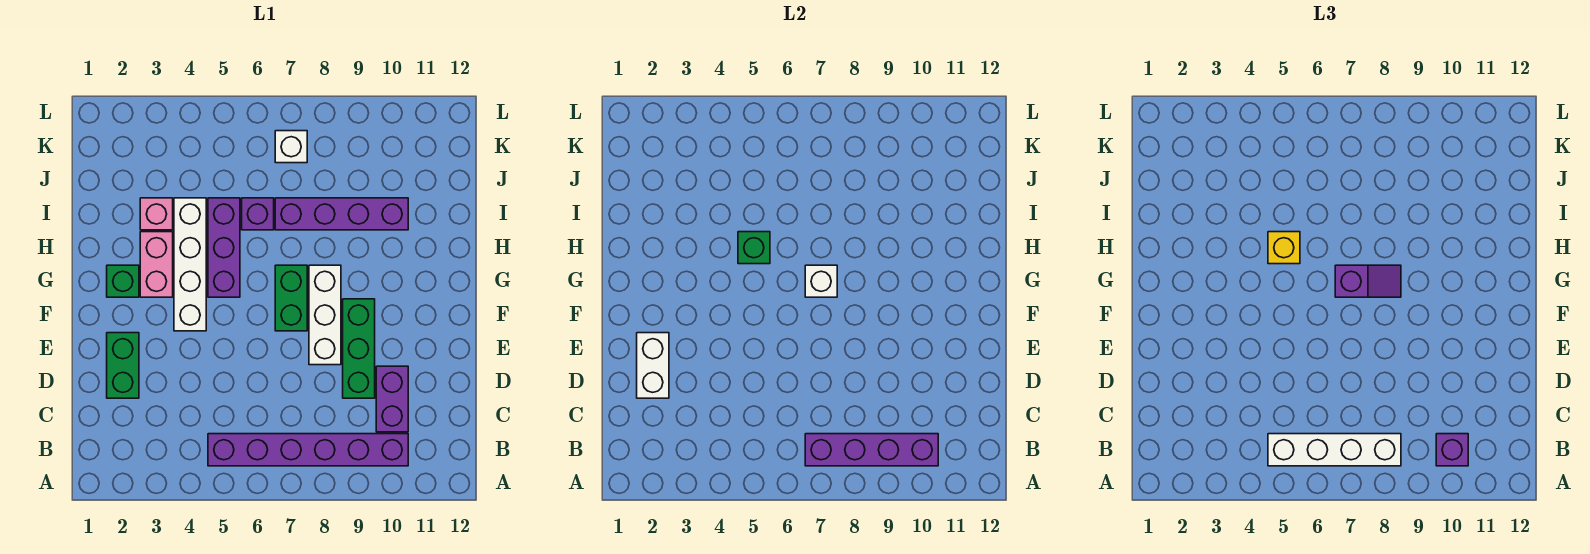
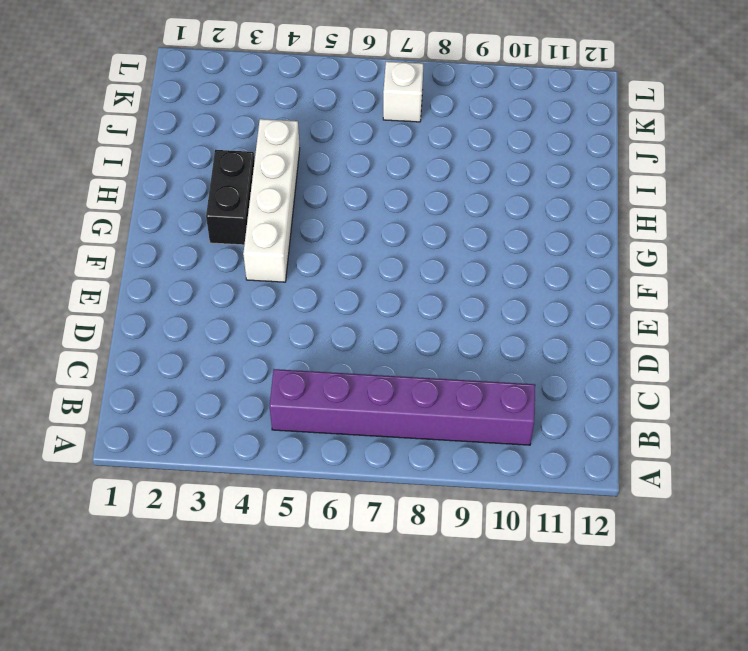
black 1x2 brick [206,150,255,245] -> pink 1x2 brick [140,232,173,297]
none -> purple 1x2 brick [376,366,408,432]
none -> green 1x2 brick [107,333,139,398]
none -> green 1x3 brick [343,299,375,398]

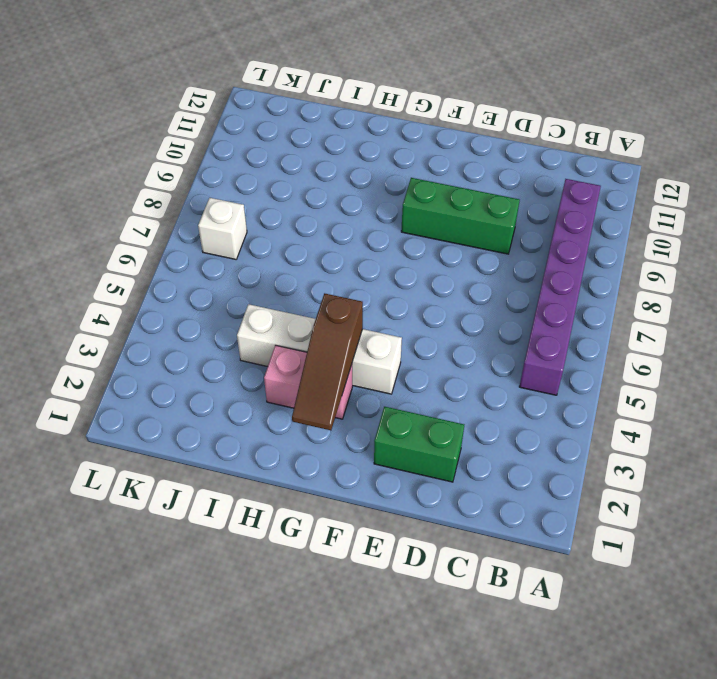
brown 1x3 slope [292,293,363,430] -> none
none -> purple 1x2 brick [376,366,408,432]
none -> white 1x3 brick [309,265,341,365]
none -> green 1x2 brick [275,265,307,331]

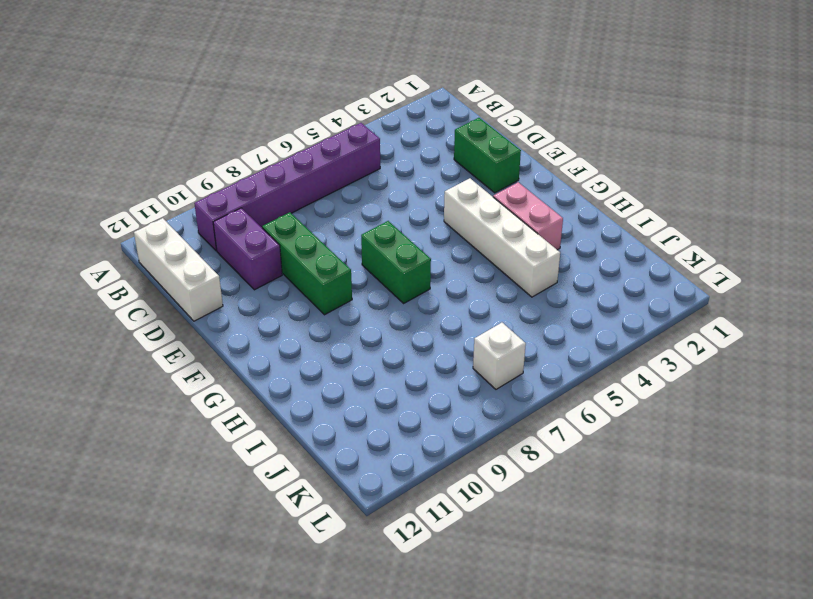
white 1x3 brick [134,218,223,321] -> white 1x3 brick moved to [309,265,341,365]
none -> green 1x1 brick [107,265,139,297]
none -> purple 1x3 brick [208,198,240,297]
none -> pink 1x1 brick [140,198,173,230]

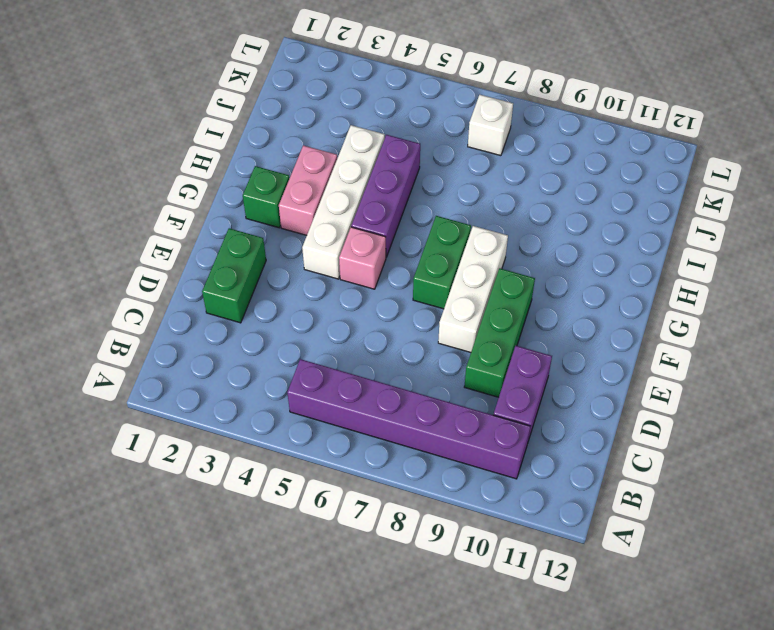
pink 1x1 brick [339,227,386,289] -> pink 1x1 brick moved to [140,198,173,230]
none -> purple 1x1 brick [242,198,274,230]
none -> purple 1x4 brick [275,198,408,230]
none -> purple 1x4 brick [805,434,938,466]

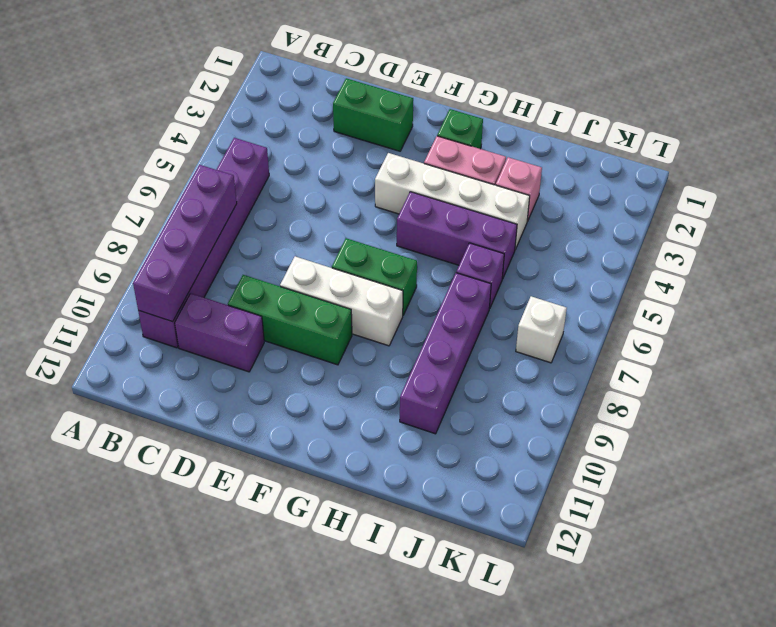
none -> white 1x2 brick [637,333,669,398]
none -> white 1x1 brick [805,265,837,297]
none -> green 1x1 brick [738,232,770,264]

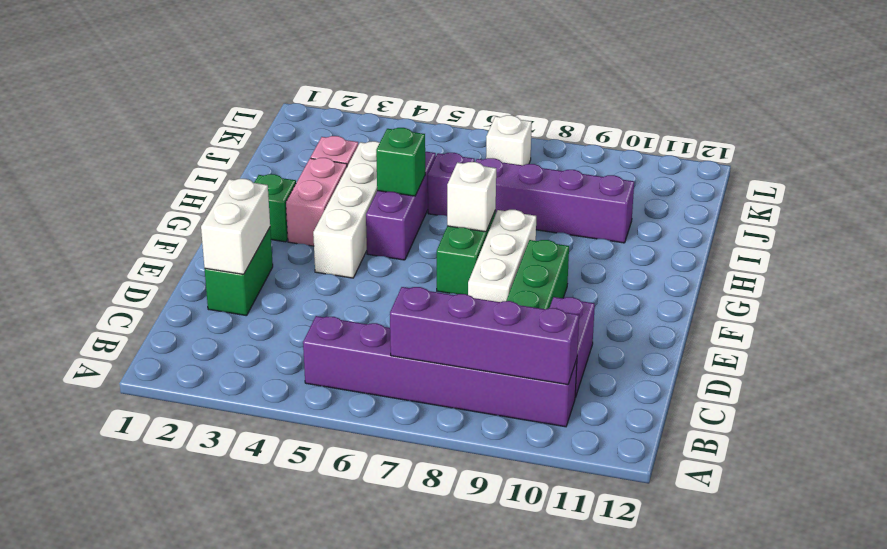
none -> white 1x4 brick [1268,434,1401,466]
none -> purple 1x1 brick [1436,434,1468,466]
none -> purple 1x2 slope [1335,265,1401,297]

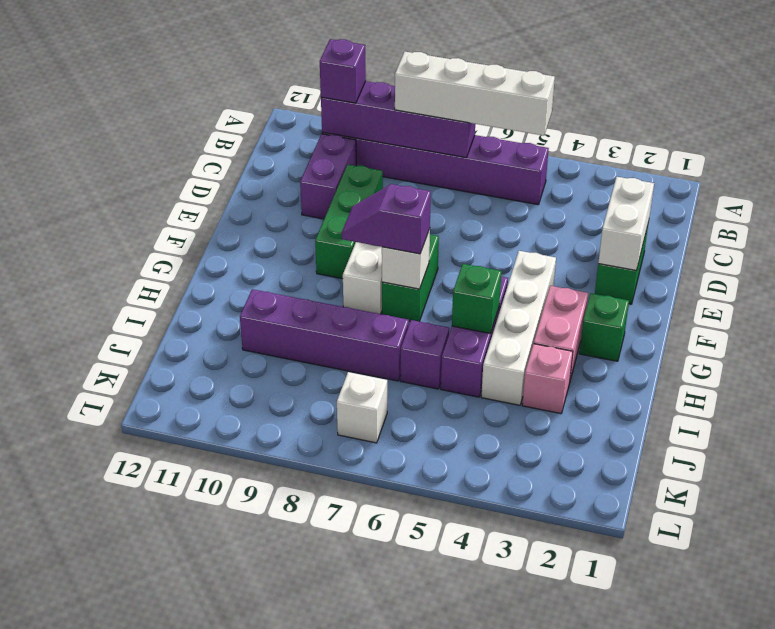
none -> yellow 1x1 brick [1268,232,1300,264]

